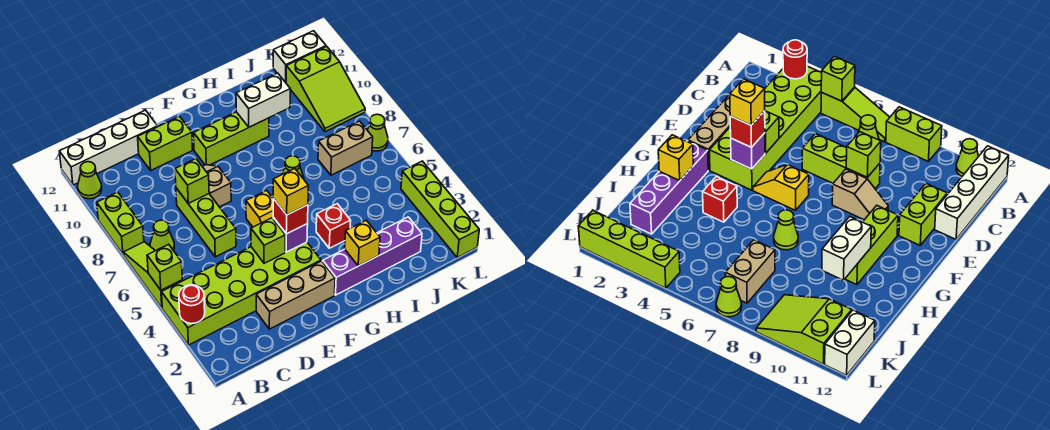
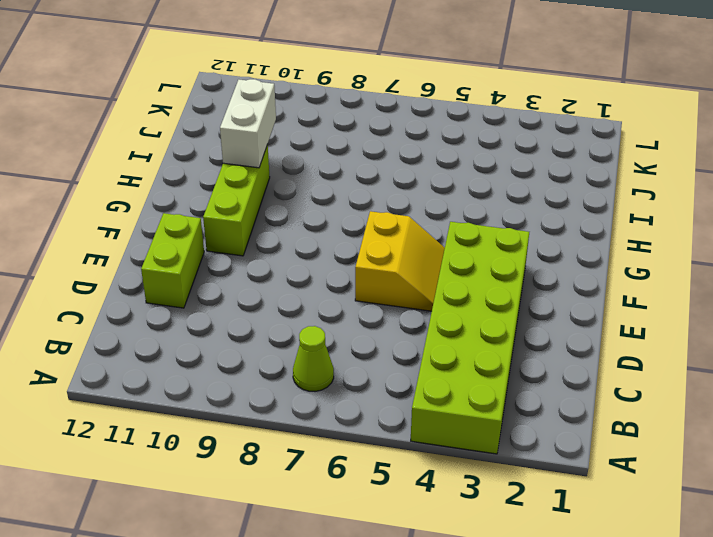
yellow 2x2 slope [355,211,445,311] -> yellow 1x2 slope [246,190,273,227]
none -> lime 1x3 slope [123,242,182,308]
none -> lime 1x2 brick [97,192,144,254]
none -> lime 1x1 cone [78,162,102,199]

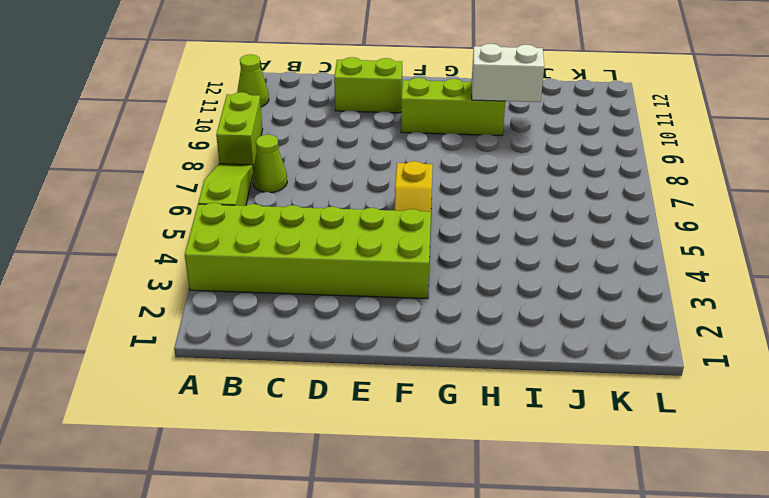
none -> white 1x4 brick [59,110,158,185]
none -> tan 1x3 brick [256,261,335,329]
none -> lime 1x3 brick [176,188,236,257]

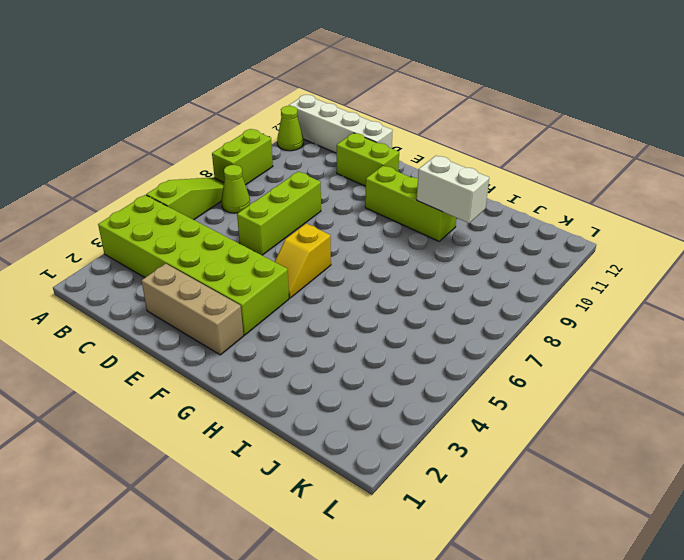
none -> tan 1x2 slope [202,165,231,207]
none -> purple 1x4 brick [323,217,422,295]
none -> red 1x1 brick [316,204,351,248]

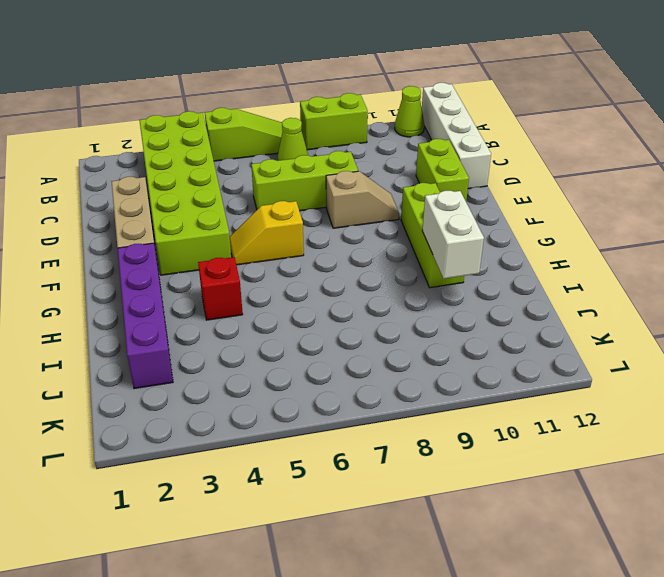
none -> lime 1x1 cone [282,156,304,179]
none -> tan 1x2 brick [318,121,373,175]
none -> lime 2x3 slope [286,46,365,132]

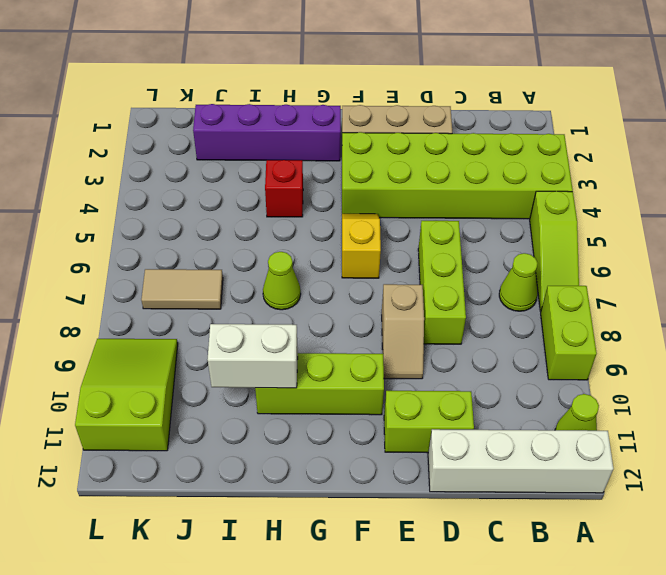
tan 1x2 tile [141,269,223,309] -> tan 1x2 brick [318,121,373,175]
none -> white 1x2 brick [273,31,326,82]
none -> lime 1x4 brick [401,161,479,257]
none -> lime 1x1 cone [368,114,388,151]

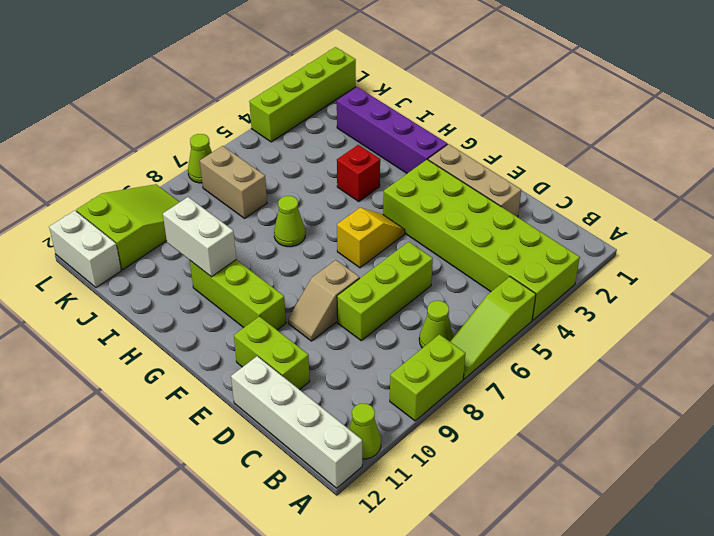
none -> red 1x1 round brick [179,285,205,324]
none -> lime 1x1 brick [147,244,182,290]
none -> lime 1x1 brick [175,159,209,203]

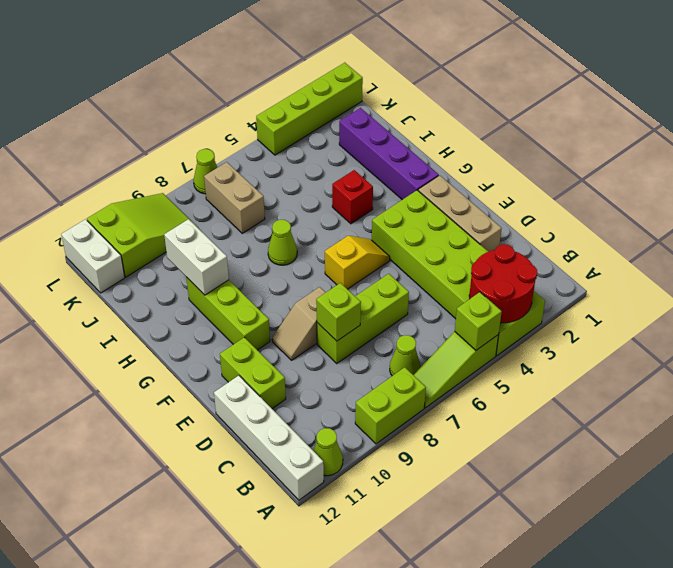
red 2x2 round brick [469,244,537,323] -> red 1x1 round brick [179,285,205,324]
none -> lime 1x1 brick [251,218,285,263]
none -> purple 1x1 brick [273,218,308,252]
none -> yellow 1x1 brick [345,220,380,266]

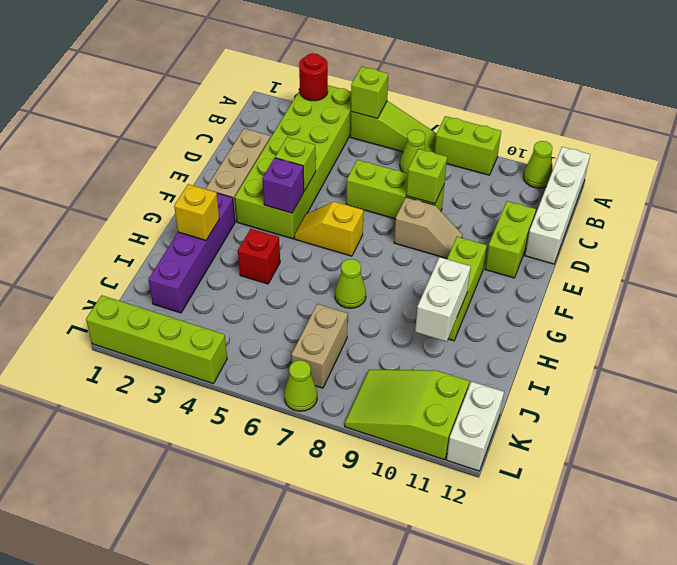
none -> red 1x1 brick [273,199,308,234]
none -> yellow 1x1 brick [273,169,308,215]

